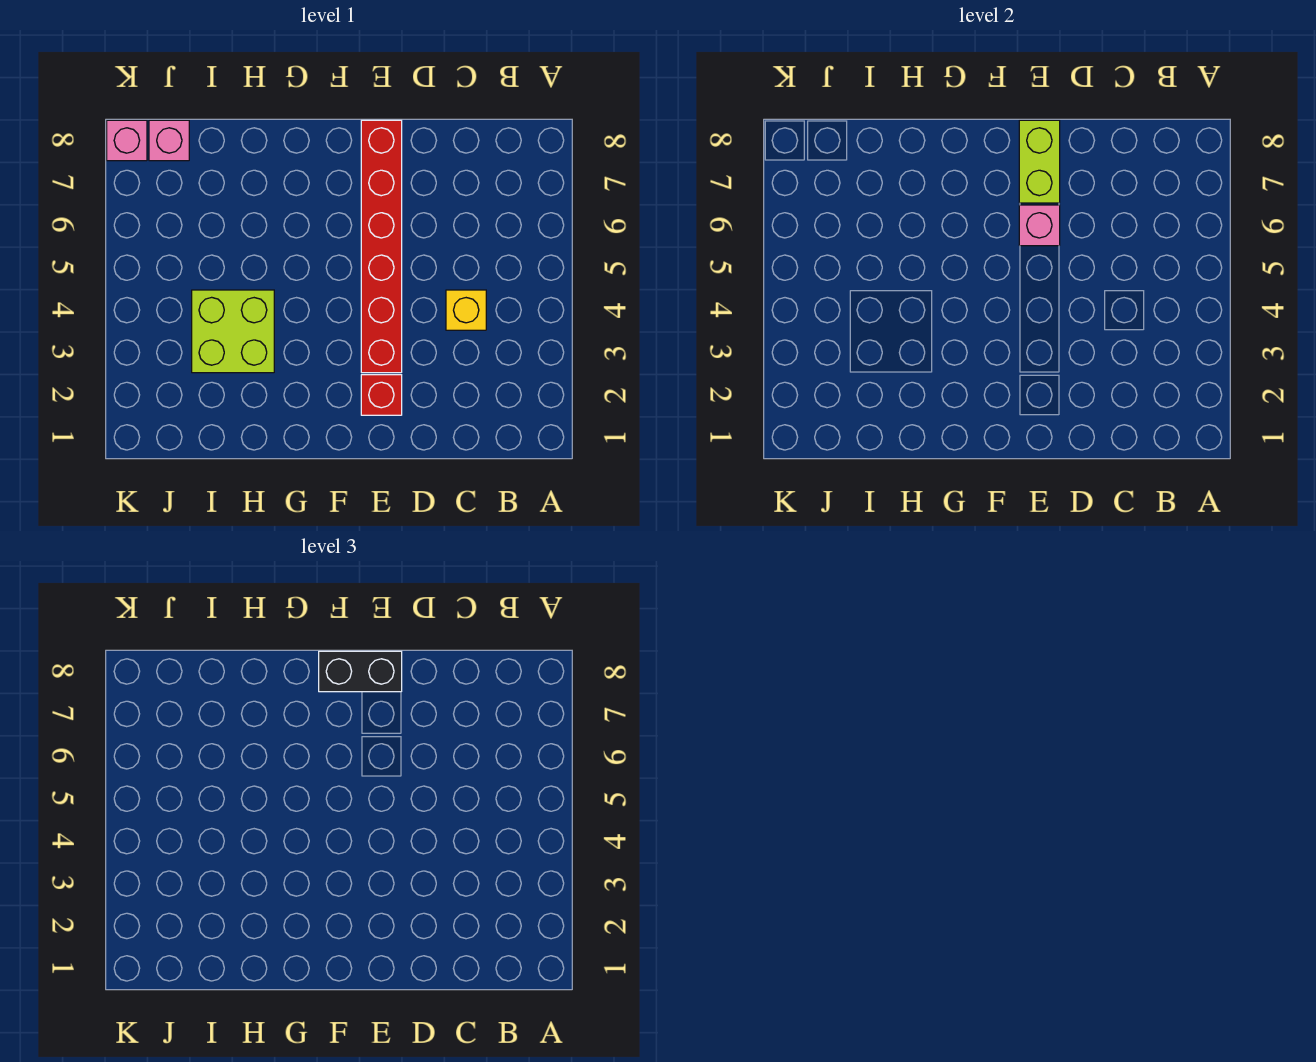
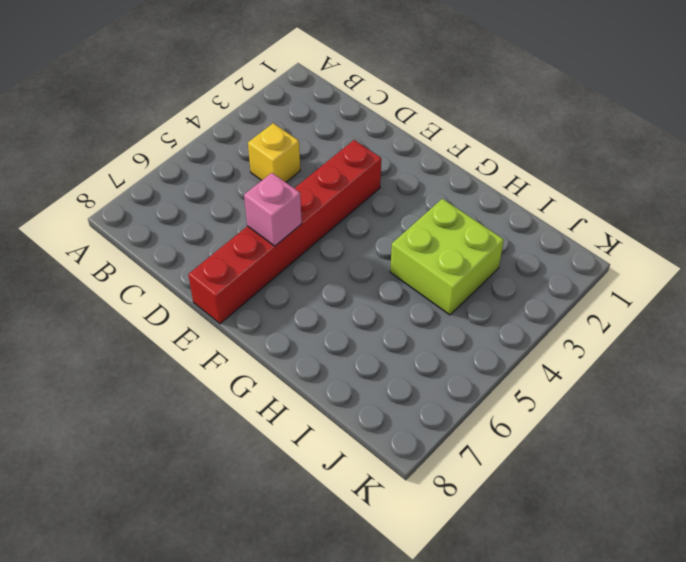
none -> red 1x1 brick [361,375,402,415]
none -> pink 1x1 brick [149,120,189,161]

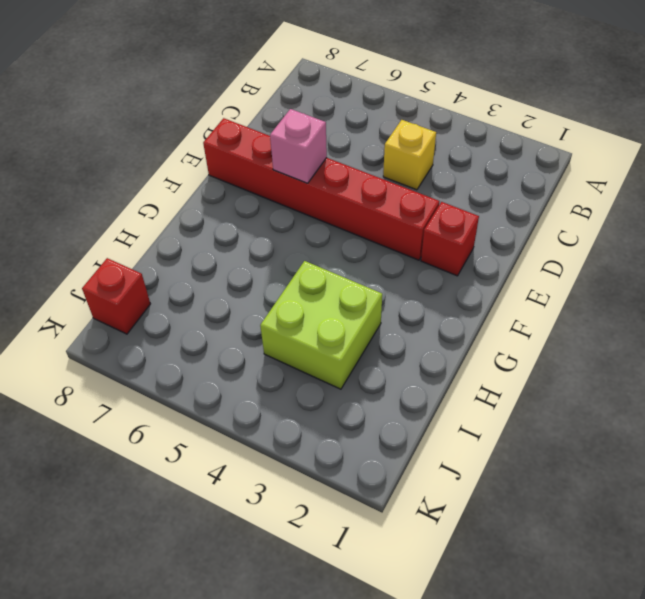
red 1x1 brick [82,258,150,334] -> pink 1x1 brick [149,120,189,161]
none -> pink 1x1 brick [107,120,147,161]
none -> lime 1x2 brick [1019,120,1060,203]

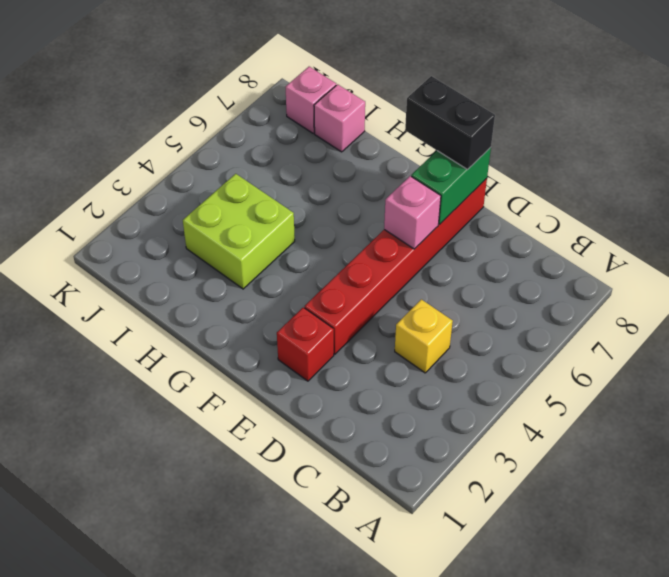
green 1x2 brick [411,147,491,225] -> lime 1x2 brick [1019,120,1060,203]
pink 1x1 brick [314,84,365,152] -> pink 1x1 brick moved to [107,120,147,161]

